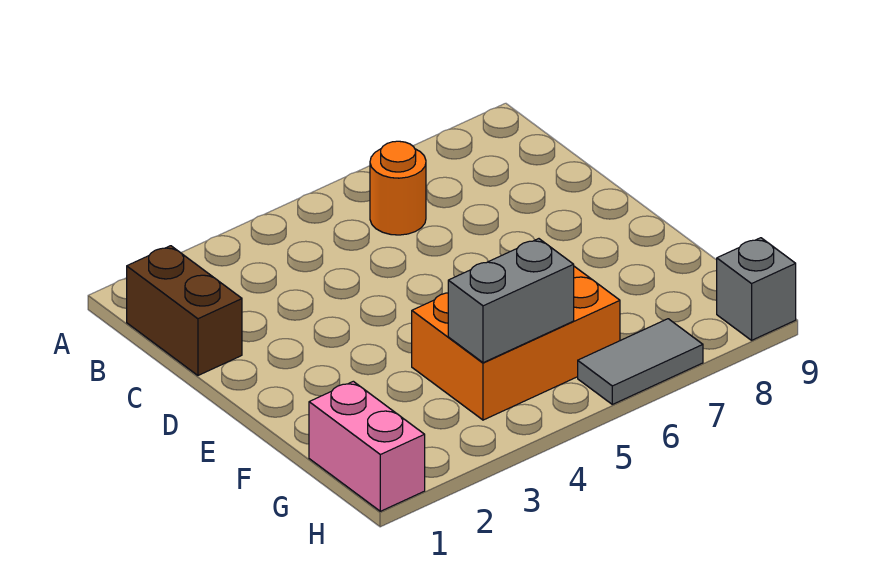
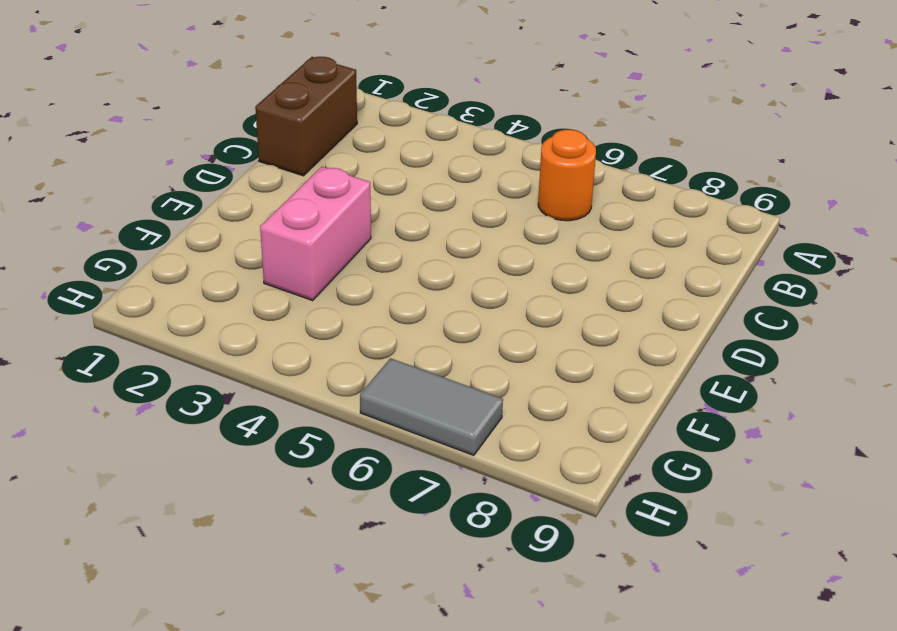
pink 1x2 brick [260,167,371,300] -> pink 1x2 brick moved to [309,381,425,511]
none -> orange 2x3 brick [412,266,620,420]
none -> grey 1x1 brick [717,238,796,340]

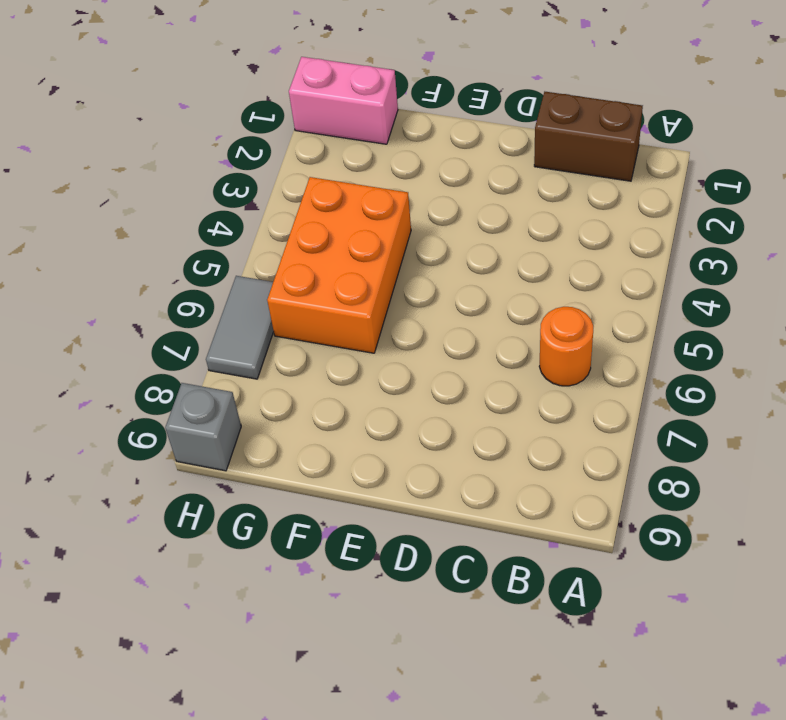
none -> grey 1x2 brick [448,239,574,363]

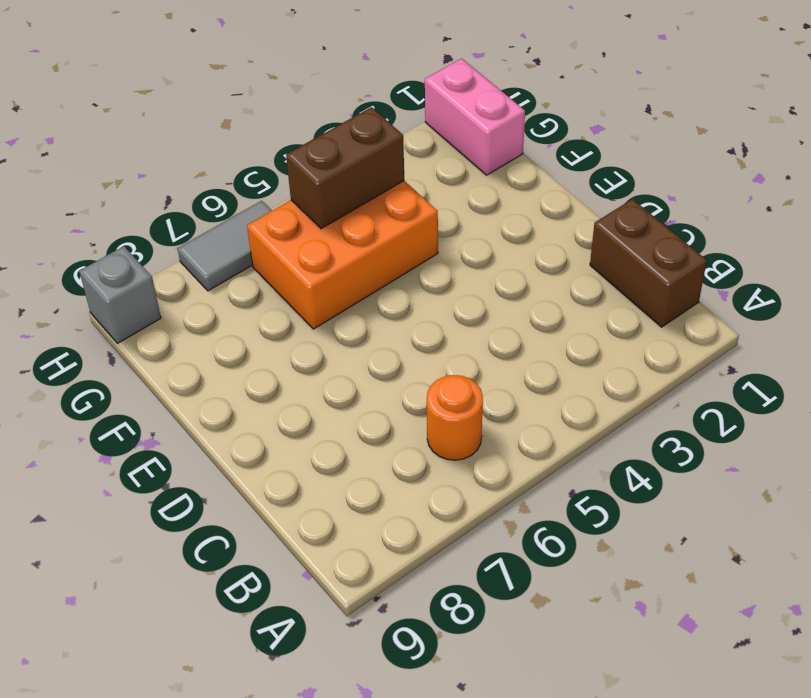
brown 1x2 brick [286,107,404,229] -> grey 1x2 brick [448,239,574,363]

